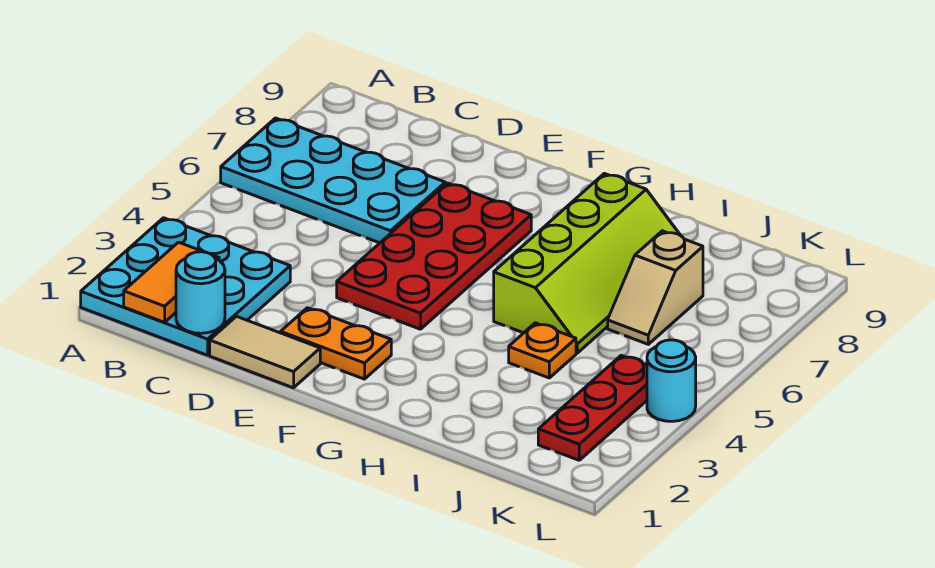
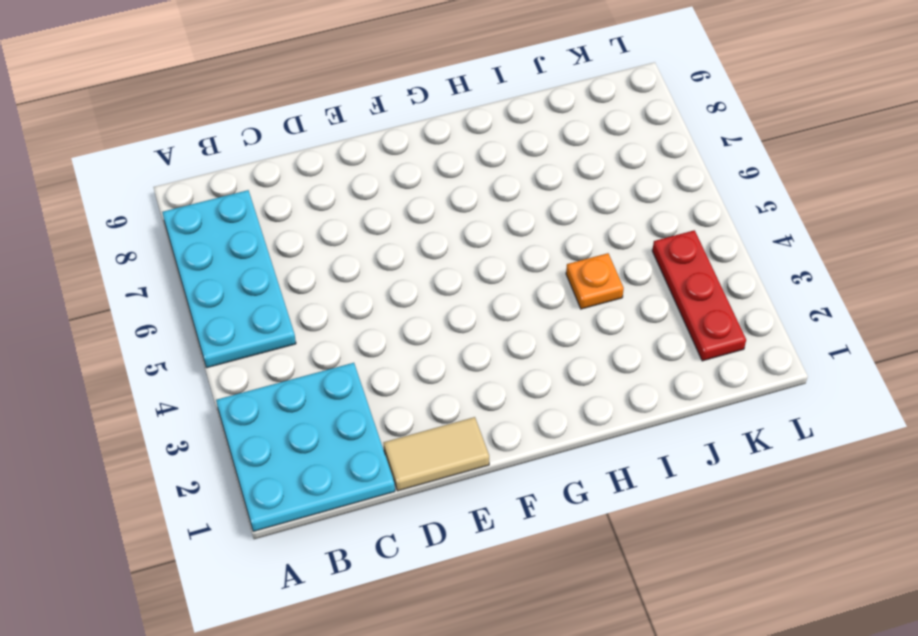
cyan 2x4 plate [162,190,296,368] -> cyan 2x4 plate turned to [221,118,445,243]
none -> orange 1x2 plate [281,308,391,379]
none -> red 2x4 plate [337,183,531,329]
none -> lime 2x4 slope [494,173,680,353]

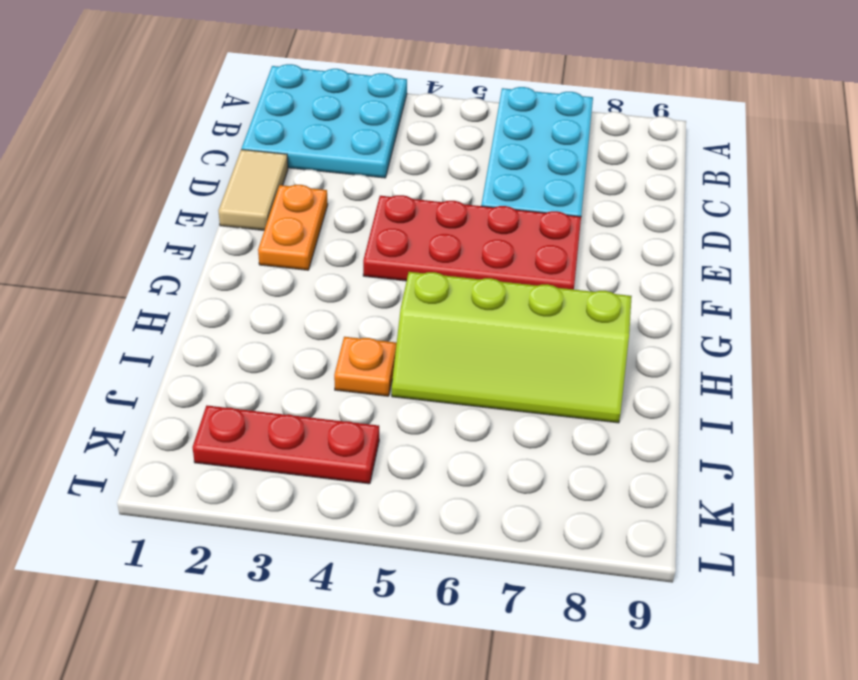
none -> tan 1x2 slope [608,231,703,344]
none -> cyan 1x1 round brick [647,340,696,421]
none -> orange 1x2 tile [124,242,219,322]

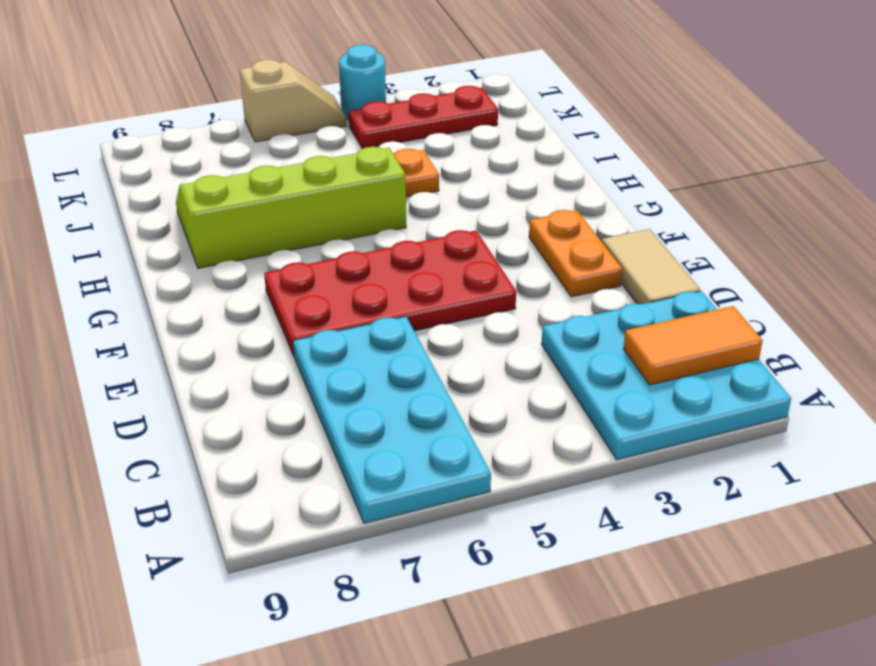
tan 1x2 slope [240,60,346,142] -> tan 1x2 slope moved to [608,231,703,344]
none -> cyan 1x1 round brick [176,252,225,333]

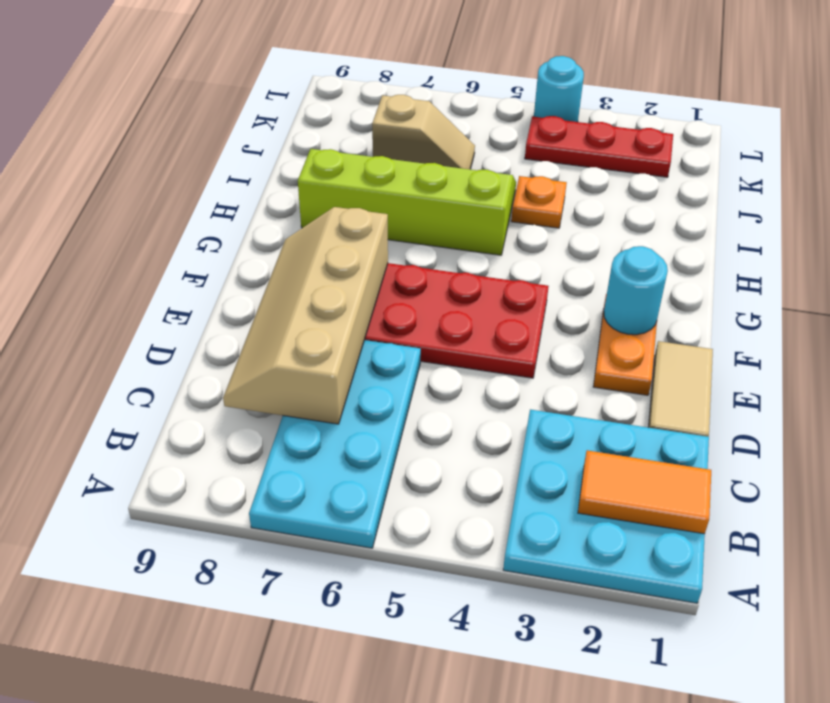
tan 2x4 slope [223,207,388,424] -> none
cyan 1x1 round brick [604,246,668,335] -> cyan 1x1 round brick moved to [176,252,225,333]

